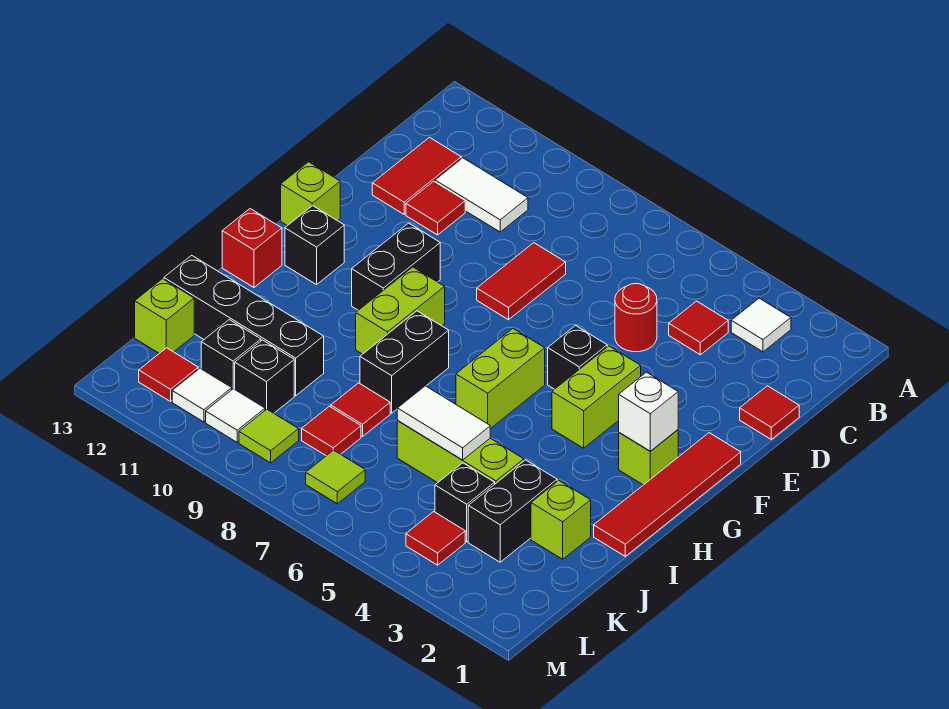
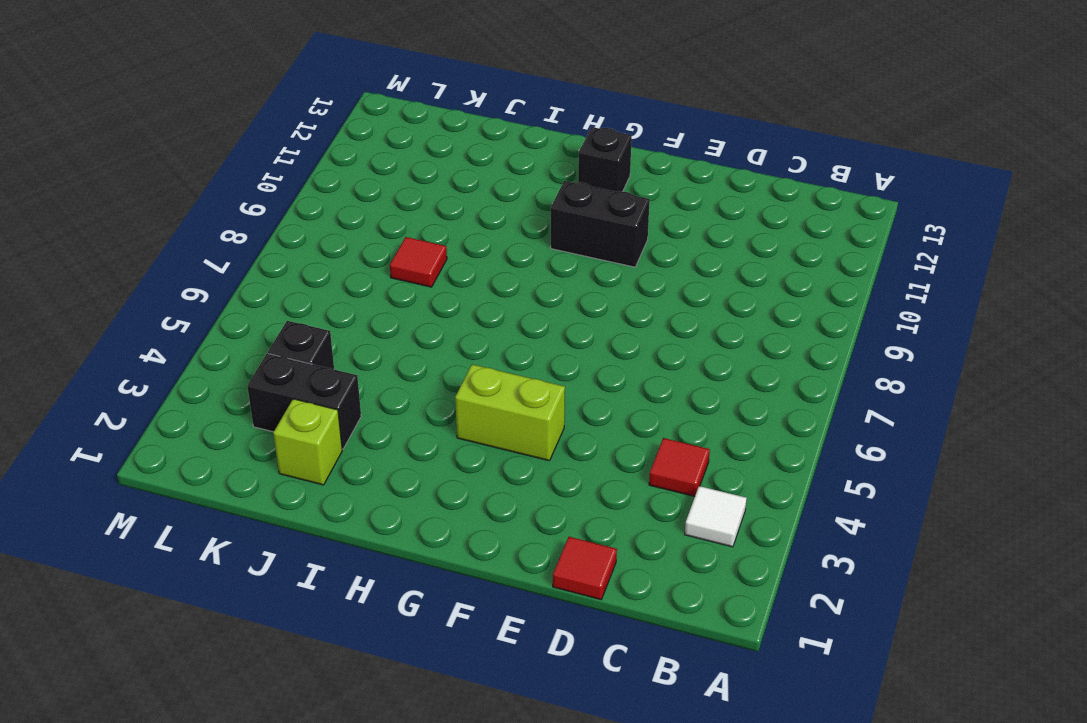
none -> white 1x2 tile [435,158,528,232]
none -> red 1x2 tile [372,138,461,214]
none -> red 1x1 round brick [615,284,657,352]
none -> red 1x2 tile [477,243,566,320]

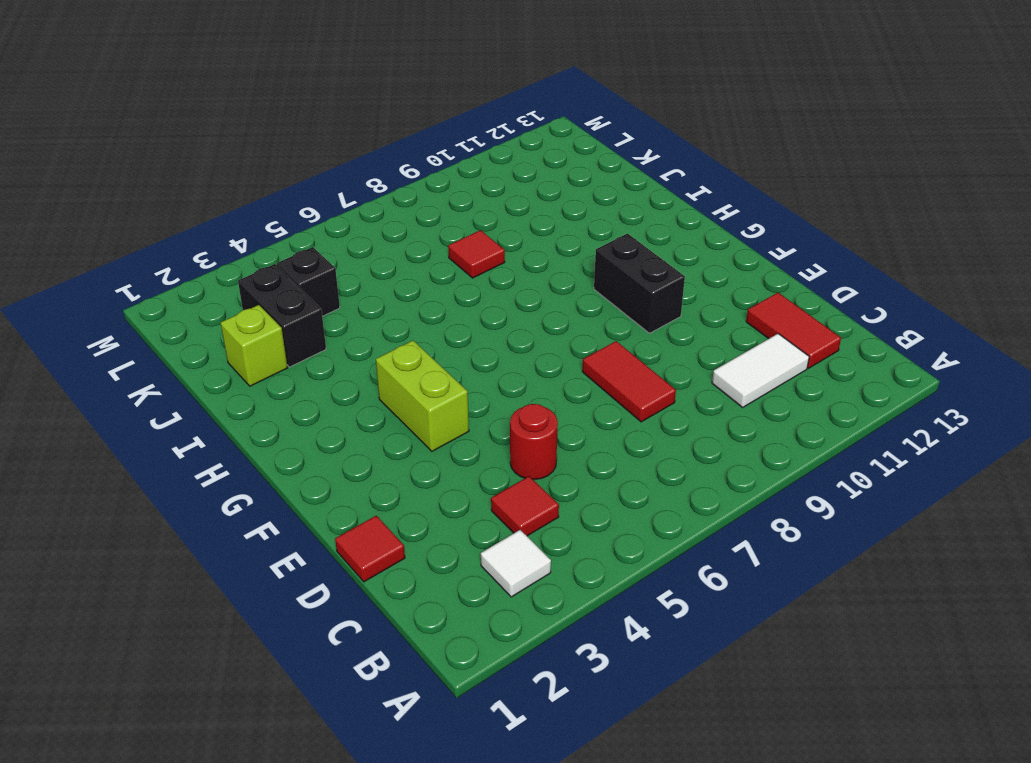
none -> red 1x1 tile [406,181,465,235]
none -> red 1x4 tile [594,433,741,556]
none -> black 1x1 brick [548,326,607,389]
none -> lime 1x1 brick [281,162,340,226]

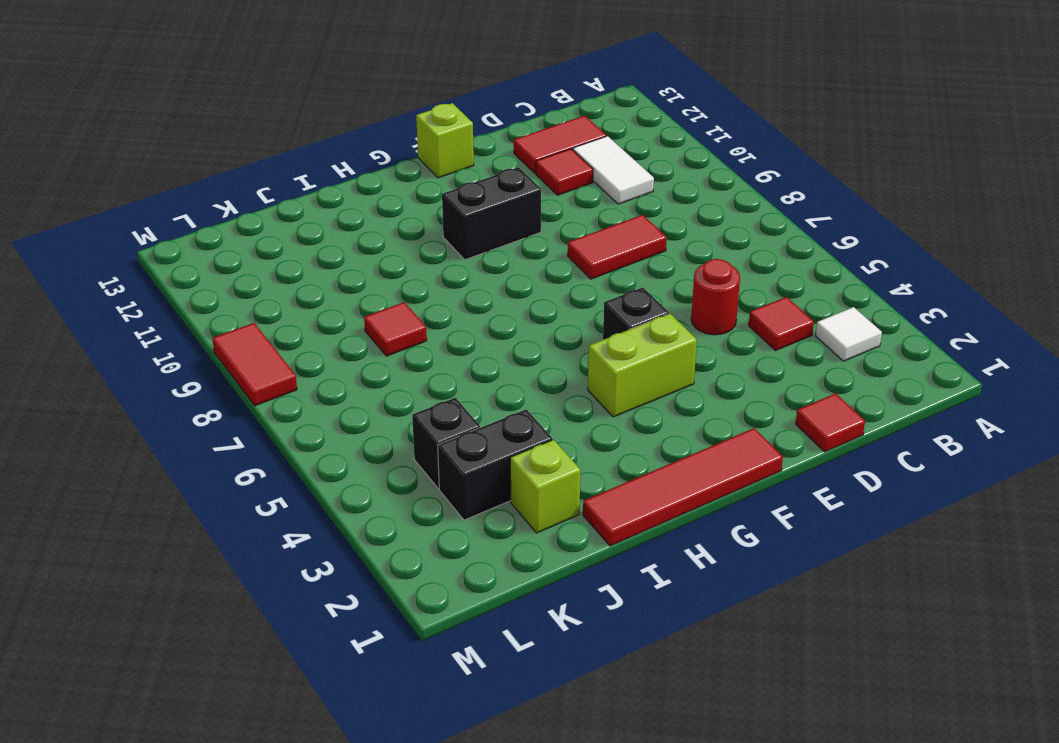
red 1x2 tile [212,323,297,406] -> none
none -> lime 1x1 brick [619,430,678,485]
none -> lime 1x2 brick [456,329,545,429]
none -> lime 1x2 brick [356,267,445,354]
none -> black 1x1 brick [285,206,344,285]

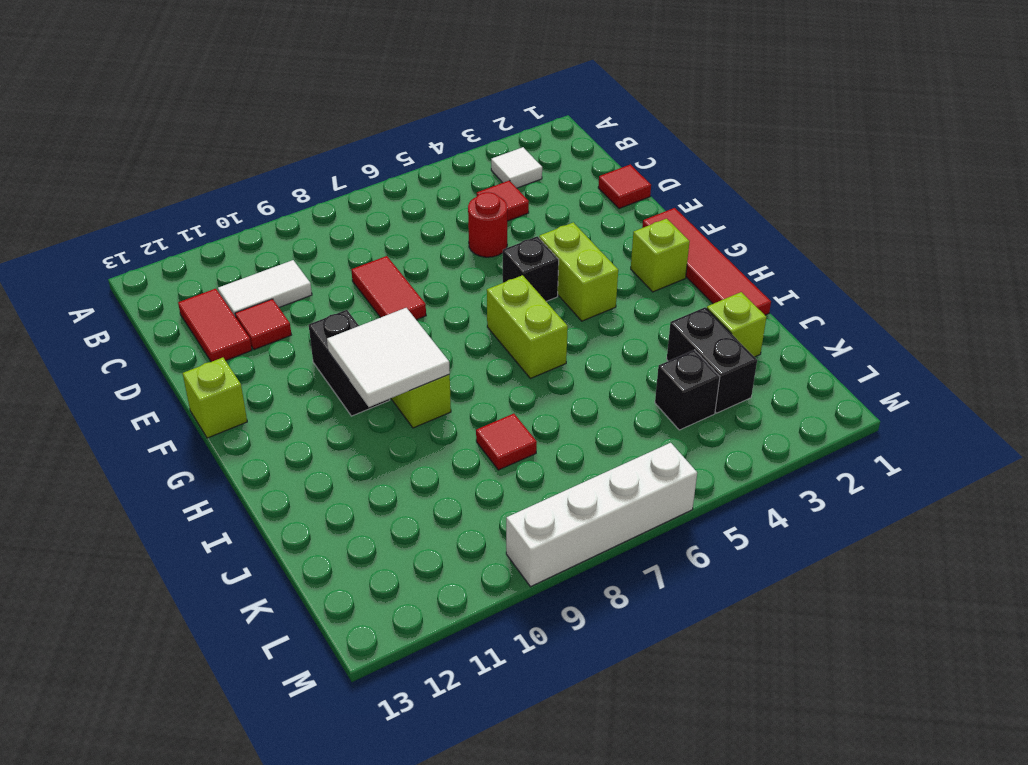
white 2x2 tile [327,308,450,407] -> none
white 1x4 brick [506,443,697,587] -> none
none -> black 1x1 brick [285,206,344,285]
none -> black 1x2 brick [360,311,449,413]
none -> red 1x1 brick [222,209,282,287]
none -> lime 1x3 brick [397,421,524,484]

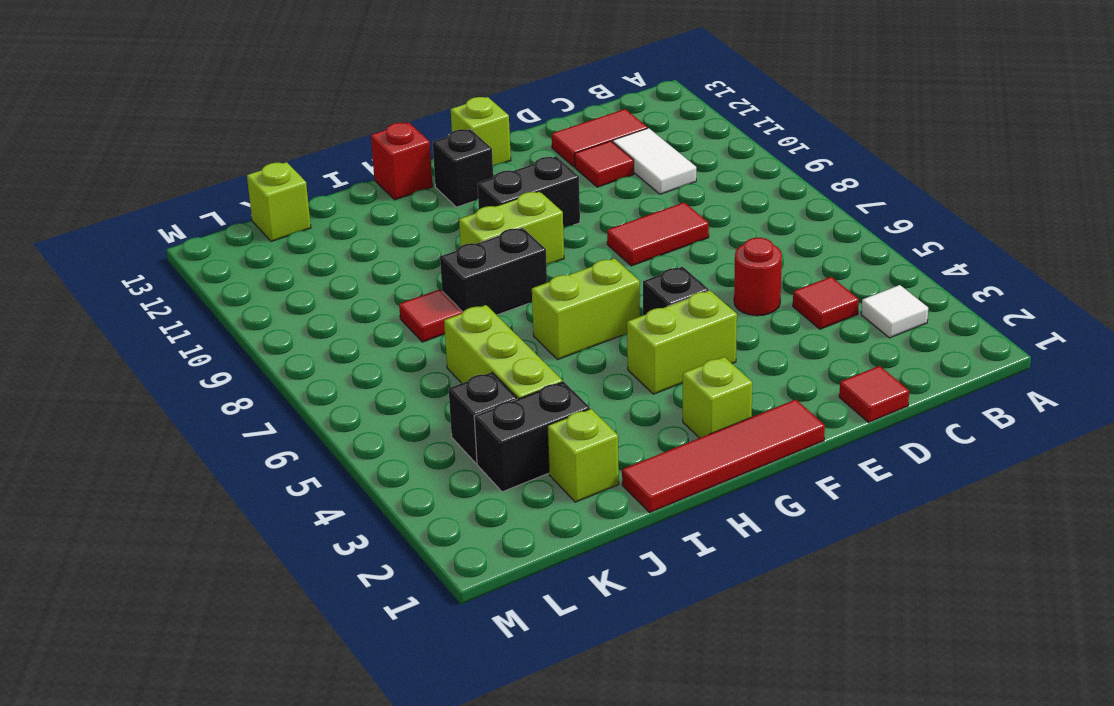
none -> black 1x4 brick [164,255,324,396]
none -> red 1x1 tile [302,406,361,456]
none -> black 1x1 brick [235,340,294,413]
none -> black 1x1 brick [201,320,261,389]

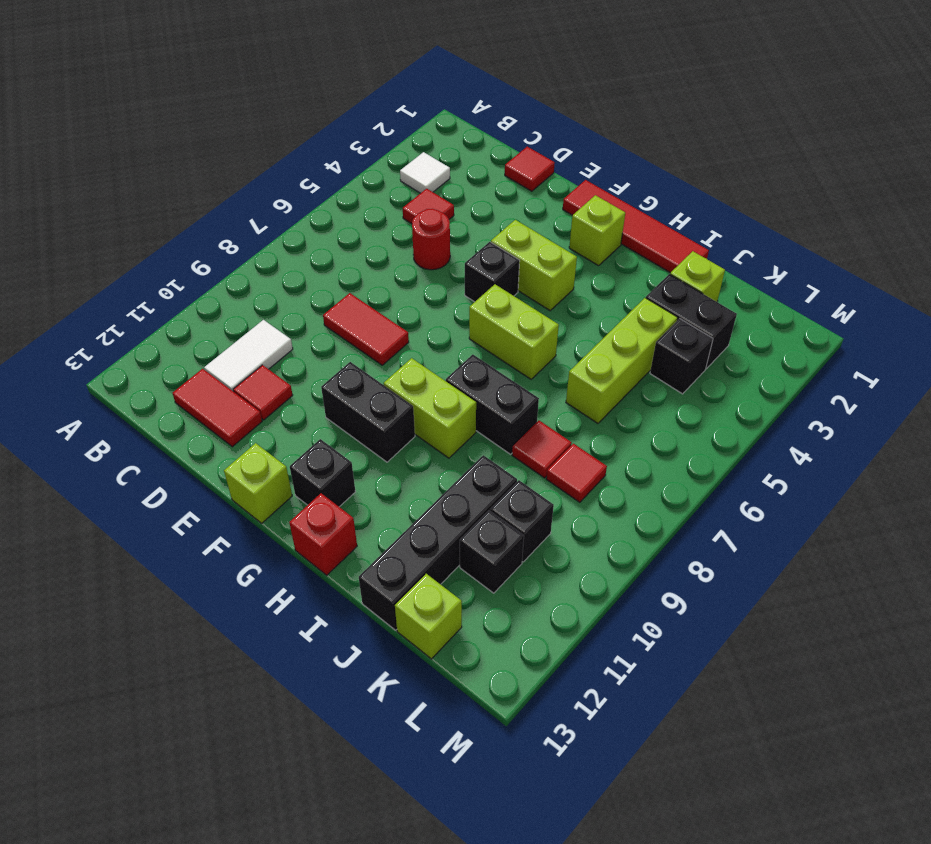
none -> red 1x1 tile [406,512,465,565]
none -> lime 1x1 tile [306,450,365,504]
none -> lime 1x1 tile [239,409,299,463]
none -> white 1x1 tile [206,389,265,442]

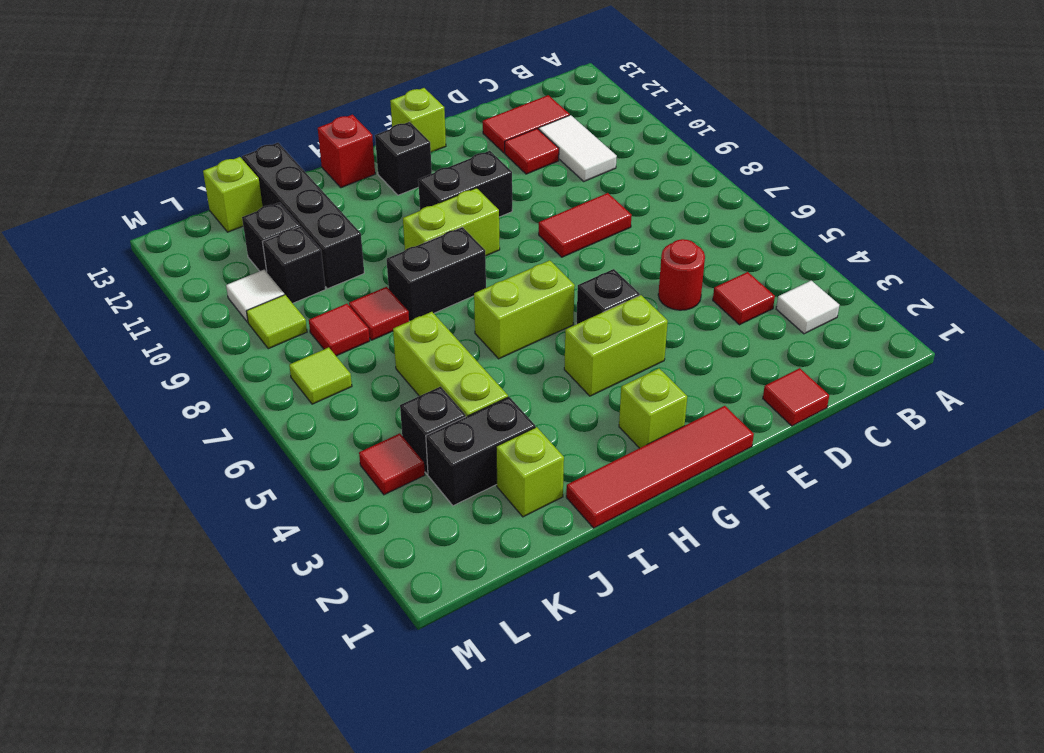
none -> white 1x1 tile [172,369,232,422]
none -> red 1x1 tile [139,348,198,401]
none -> white 1x1 brick [619,372,678,451]
none -> white 1x2 tile [397,386,490,460]

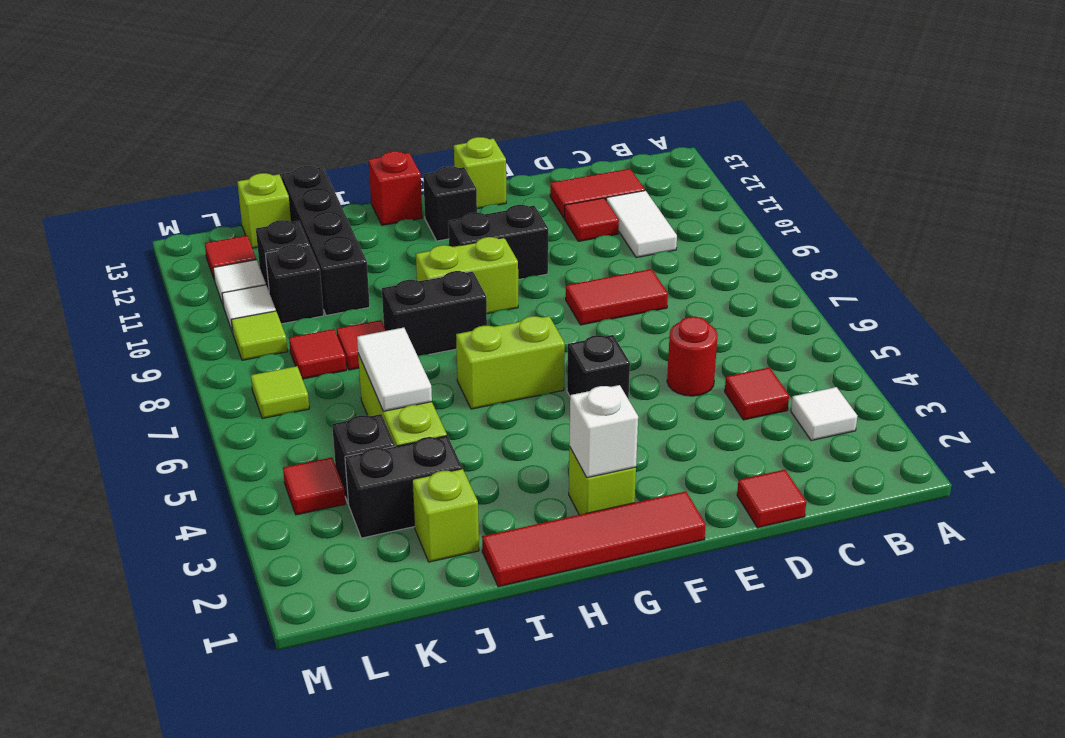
none -> lime 1x2 brick [552,346,641,448]

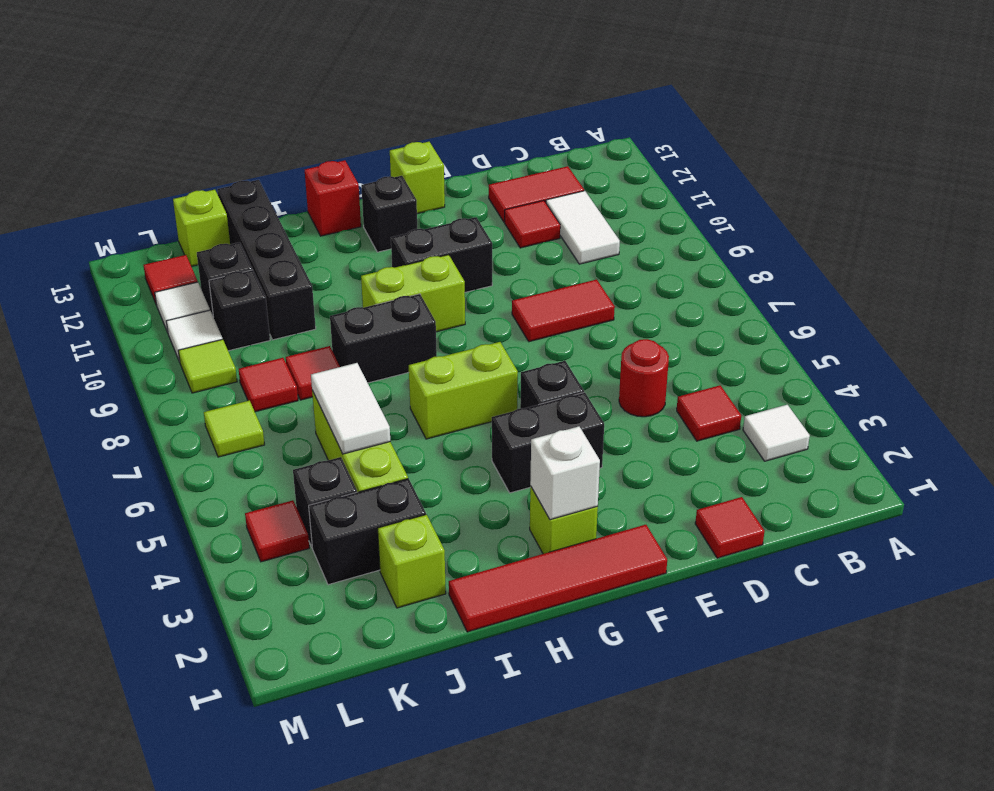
black 1x2 brick [492,392,604,493] -> lime 1x2 brick [552,346,641,448]

